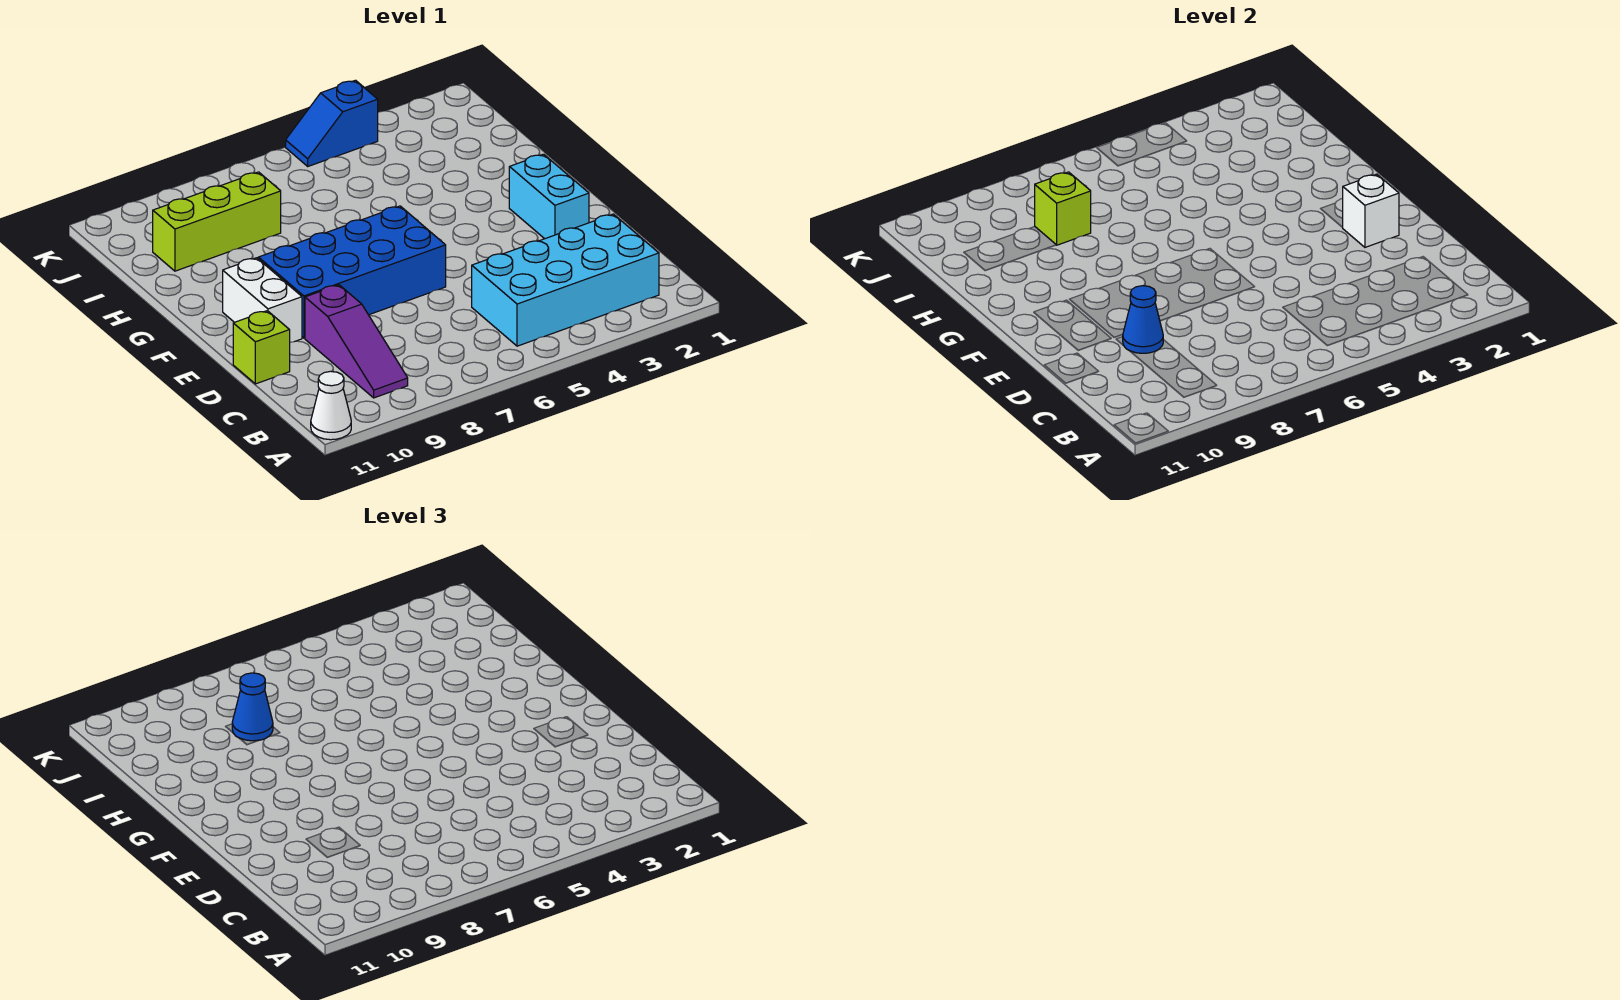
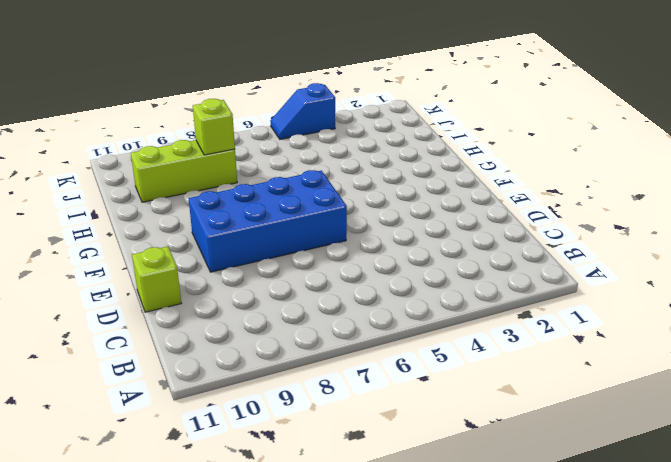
none -> white 1x1 cone [311,371,351,440]
none -> cyan 2x4 brick [472,214,659,346]
none -> purple 1x3 slope [305,285,408,398]

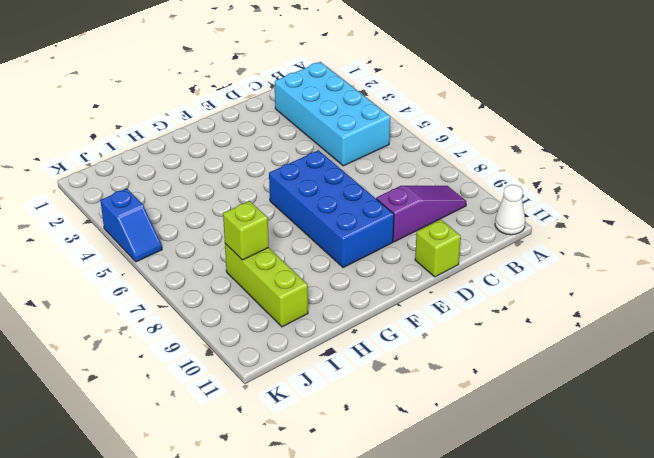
none -> cyan 1x2 brick [509,154,589,239]
none -> white 1x2 brick [223,258,302,342]
none -> blue 1x1 cone [1123,286,1163,353]

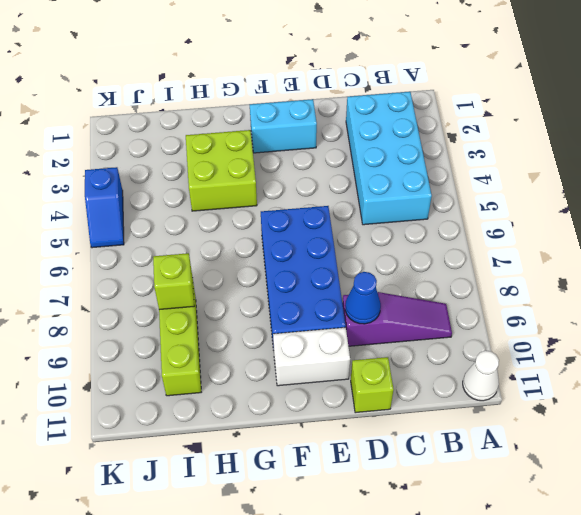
lime 2x2 brick [186,130,257,211] -> none
none -> white 1x1 brick [1342,174,1399,247]
none -> blue 1x1 cone [232,673,273,741]

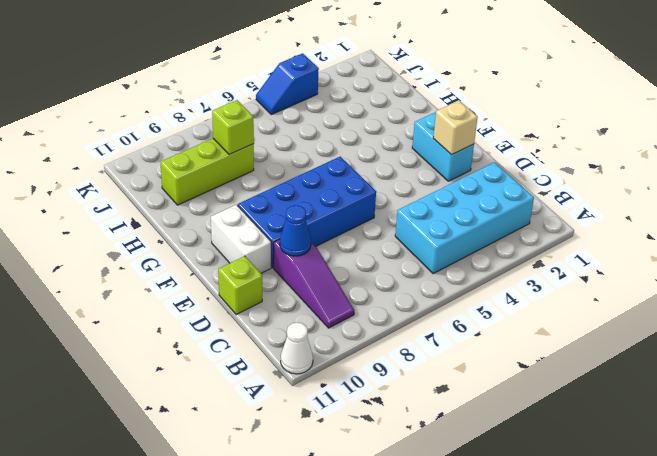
tan 1x1 brick [433,101,478,155] -> white 1x1 brick [1342,174,1399,247]
none -> blue 1x1 cone [232,673,273,741]

